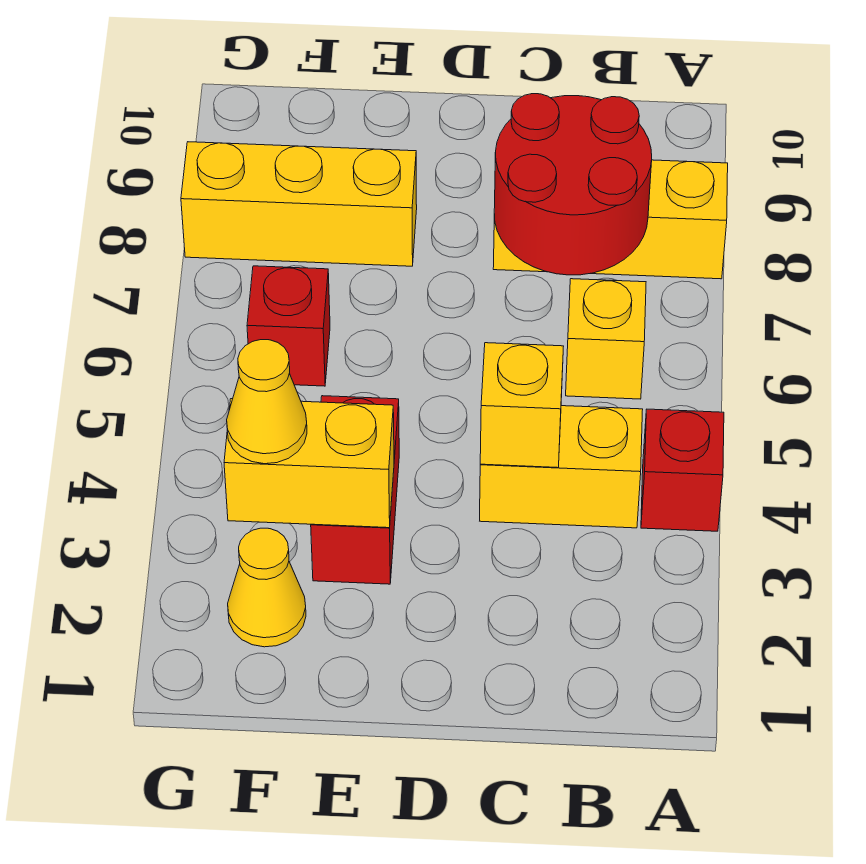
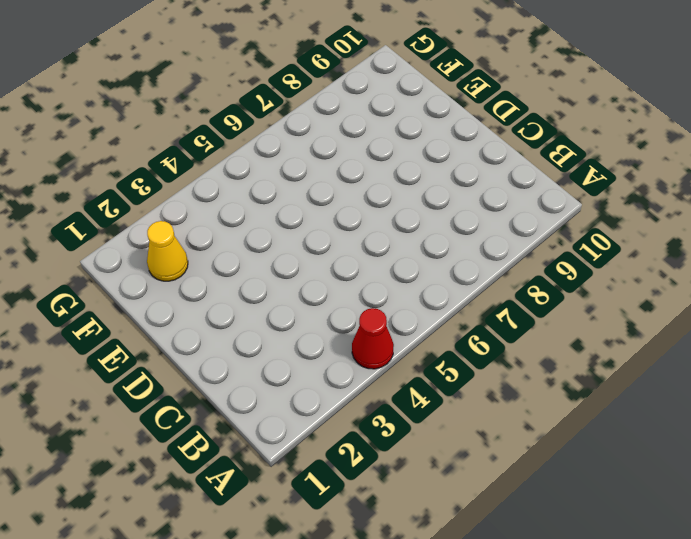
red 1x1 cone [352,308,394,369] -> red 1x1 brick [641,409,724,531]
none -> yellow 1x3 brick [493,160,728,279]
none -> yellow 1x2 brick [480,406,643,528]
none -> yellow 1x1 brick [566,279,646,399]

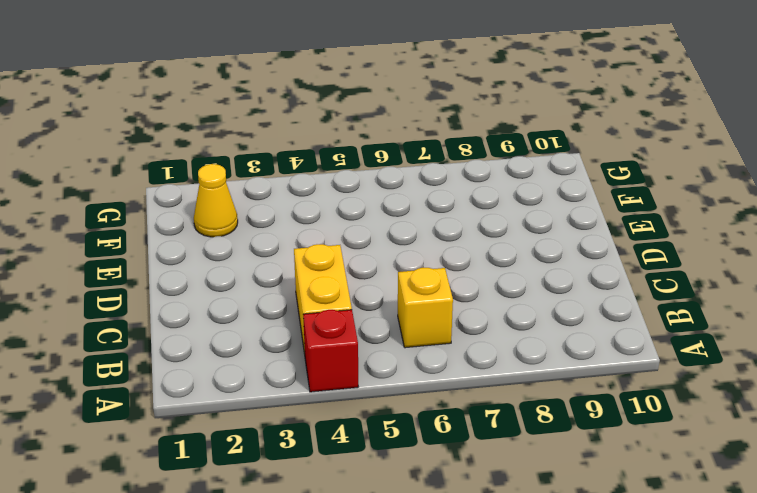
none -> yellow 1x3 brick [493,160,728,279]
none -> red 1x2 brick [311,396,399,584]
none -> yellow 1x3 brick [181,142,417,266]

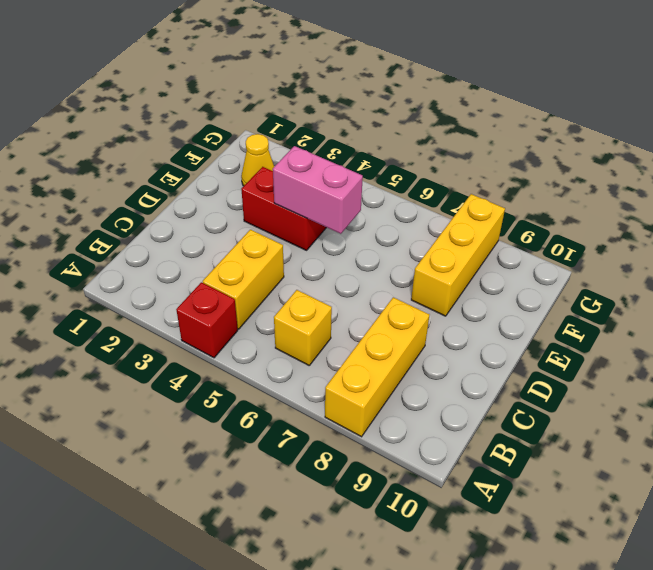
pink 1x2 brick [273,146,363,234] -> none
none -> red 1x1 brick [247,266,330,386]
none -> red 2x2 round brick [494,94,652,275]
none -> yellow 1x1 brick [480,343,564,468]

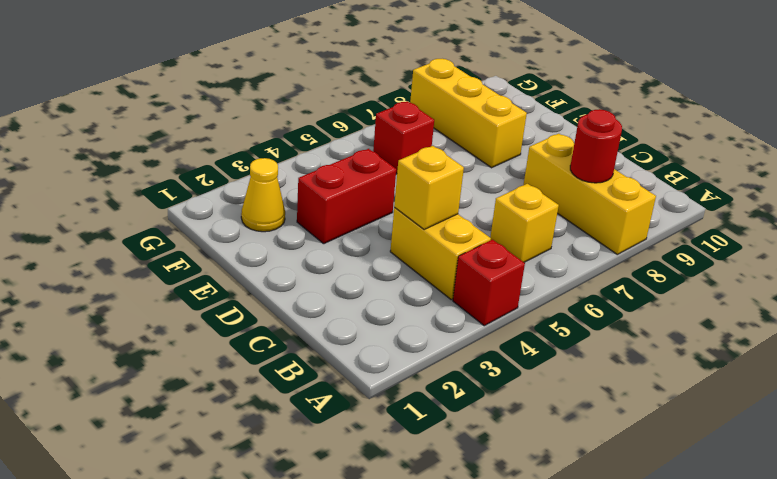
red 1x1 round brick [570,109,622,183] -> red 2x2 round brick [494,94,652,275]
none -> yellow 1x2 brick [224,399,394,528]
none -> yellow 1x1 cone [227,340,307,464]

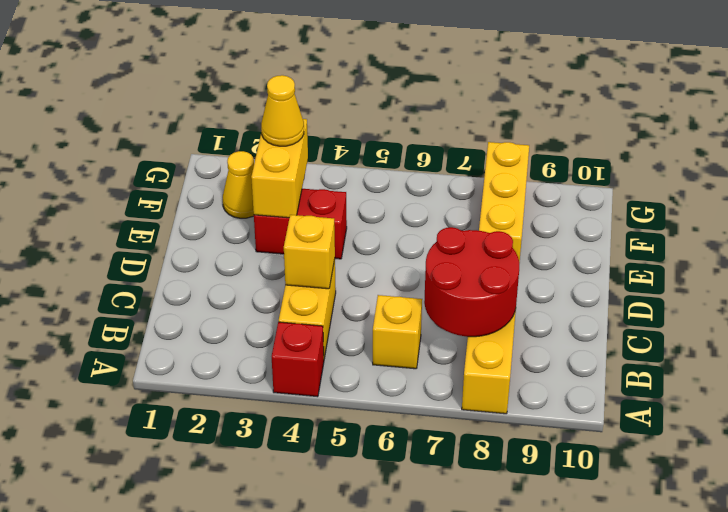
none -> red 1x1 brick [247,266,330,386]

